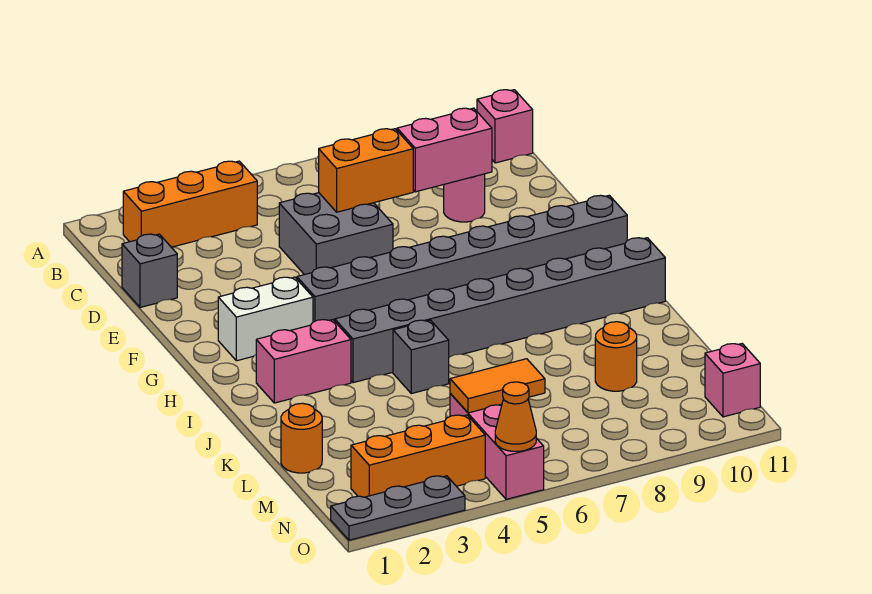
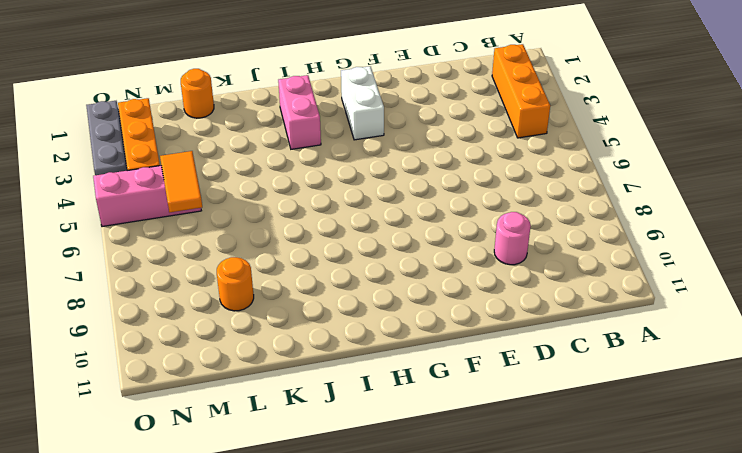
none -> pink 1x1 brick [477,90,533,163]
none -> grey 1x1 brick [122,234,177,307]
none -> grey 2x2 brick [279,193,393,275]

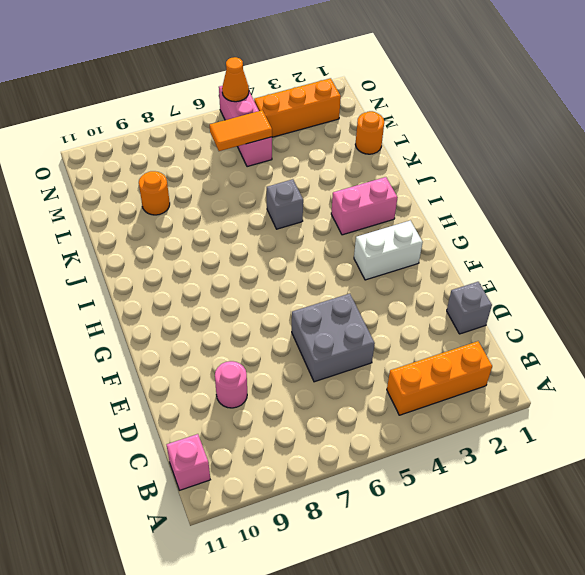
none -> grey 1x8 brick [297,195,627,322]
none -> grey 1x8 brick [335,238,665,383]
none -> pink 1x1 brick [705,344,760,417]

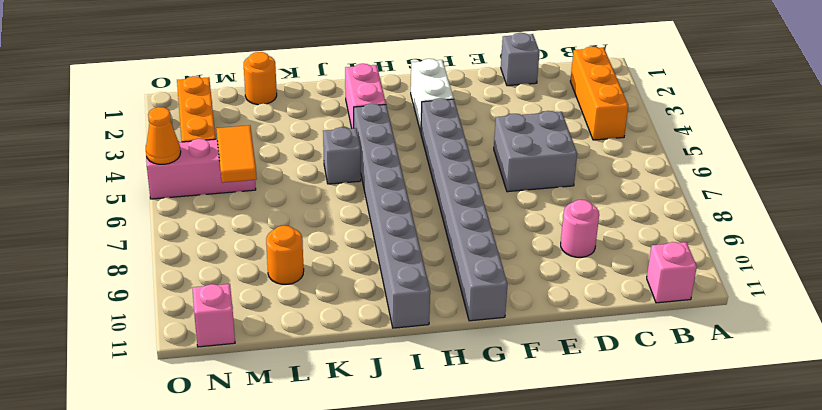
none -> grey 1x3 plate [331,476,465,540]
none -> orange 1x2 brick [319,129,413,212]
none -> pink 1x2 brick [397,108,492,192]

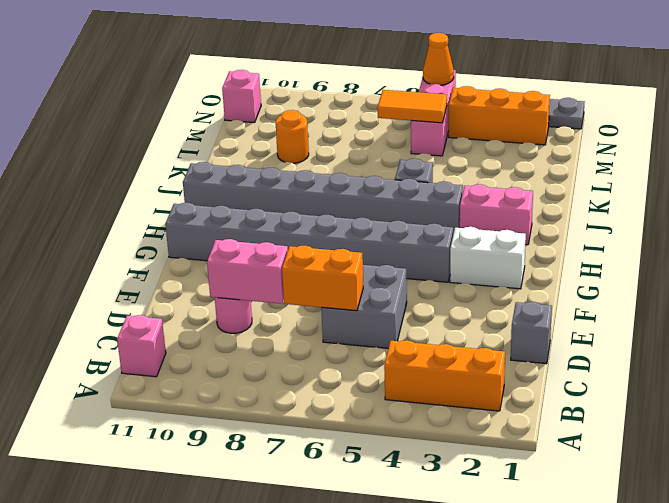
none -> orange 1x1 round brick [281,403,322,473]

